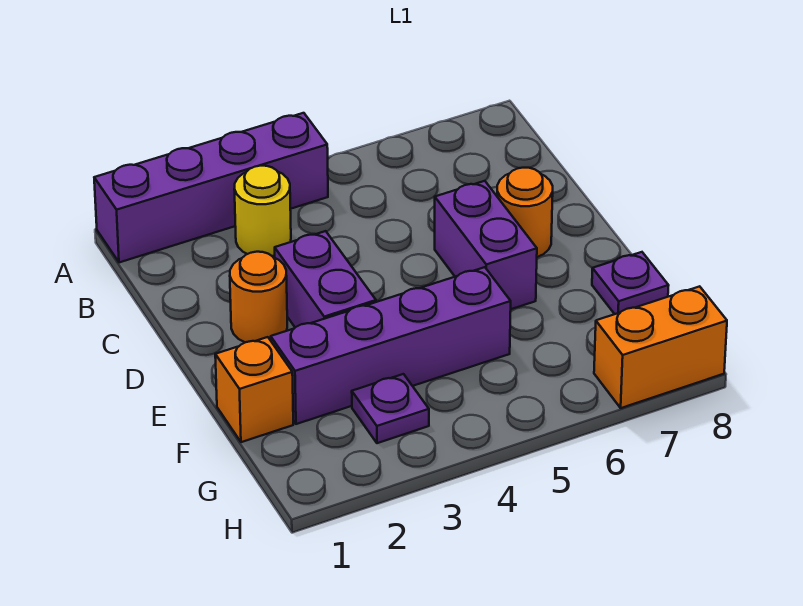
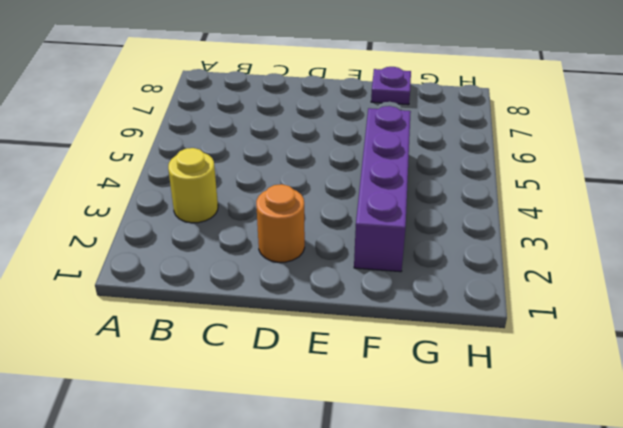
none -> purple 1x4 brick [94,113,328,262]
none -> purple 1x2 brick [275,231,376,327]

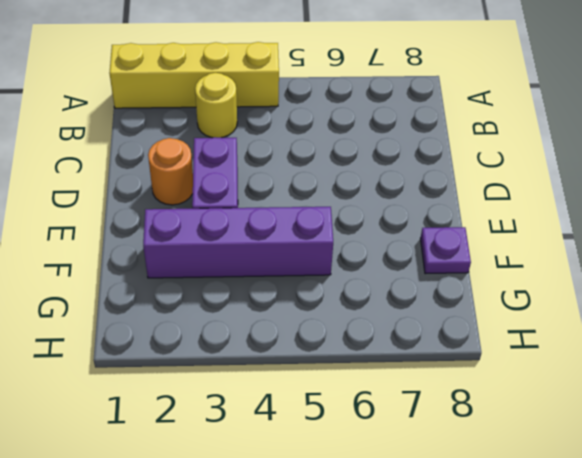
yellow 1x4 brick [109,42,279,108] -> purple 1x4 brick [94,113,328,262]
none -> purple 1x2 brick [435,181,537,309]
none -> orange 1x1 round brick [497,168,553,257]

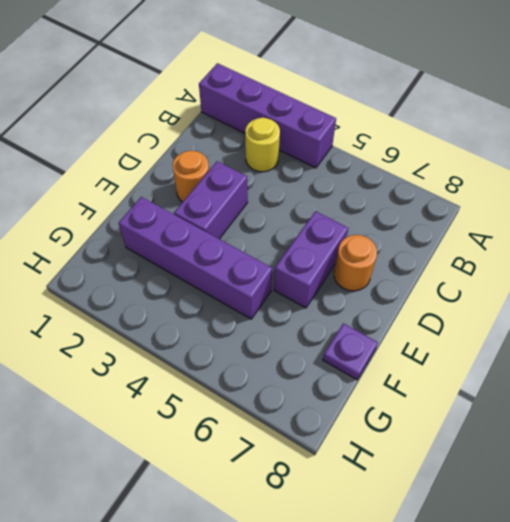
none -> orange 1x1 brick [215,337,293,442]
none -> purple 1x1 plate [352,374,429,443]

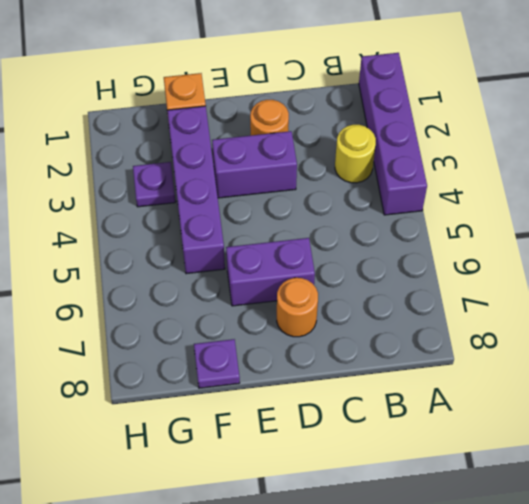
none -> orange 1x2 brick [594,286,727,408]

